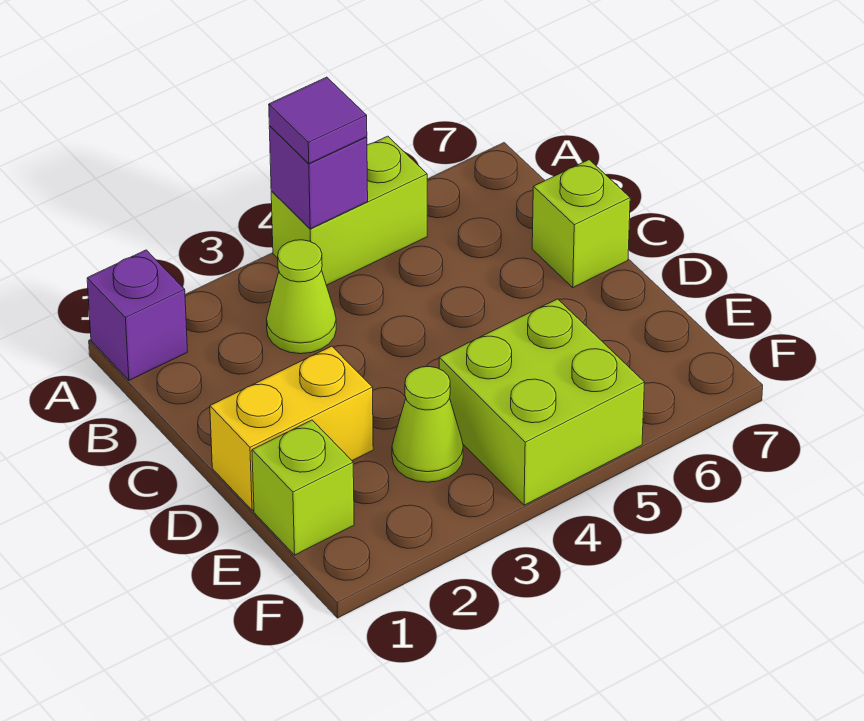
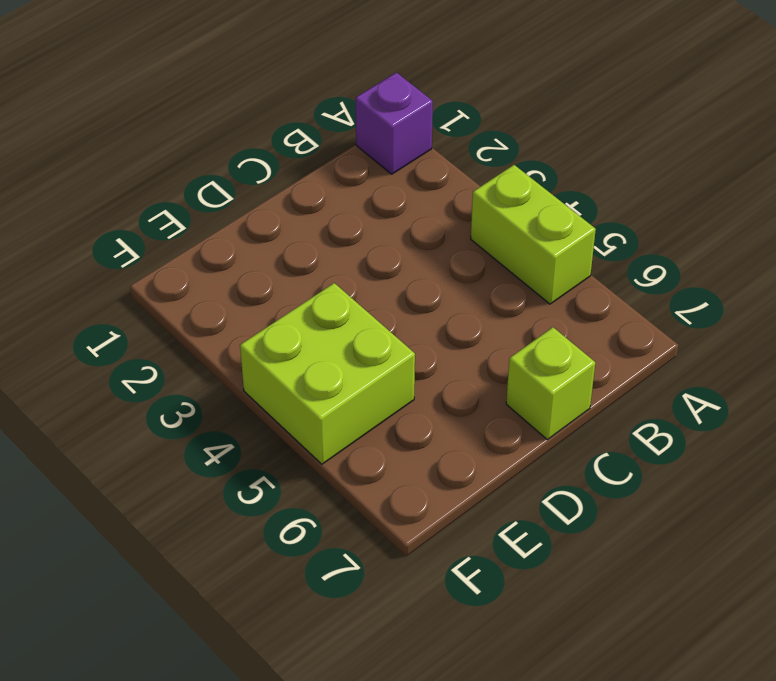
none -> lime 1x1 cone [267,240,336,354]
none -> yellow 1x2 brick [210,346,373,510]

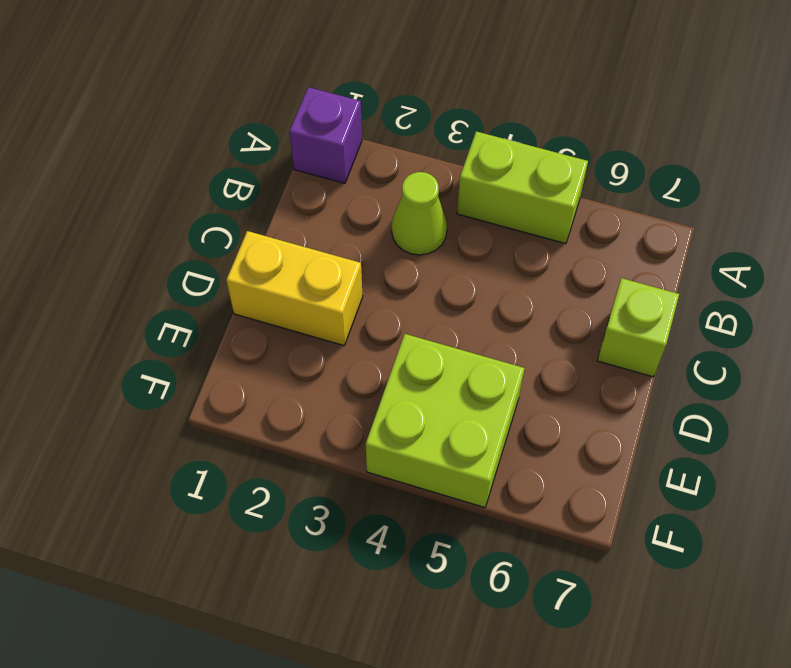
none -> lime 1x1 brick [252,420,354,555]
none -> lime 1x1 cone [392,367,463,482]

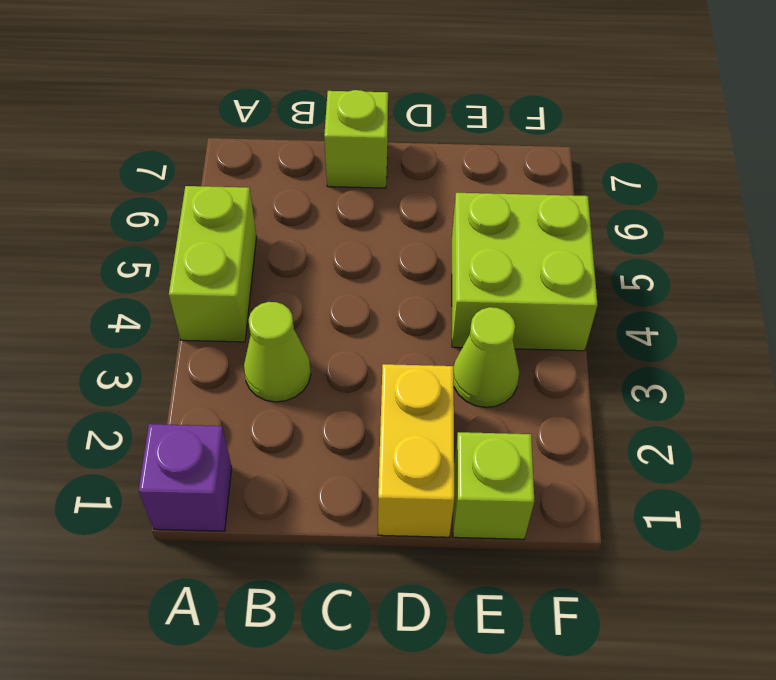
none -> purple 1x1 brick [269,126,368,229]
none -> purple 1x1 tile [269,77,367,164]

